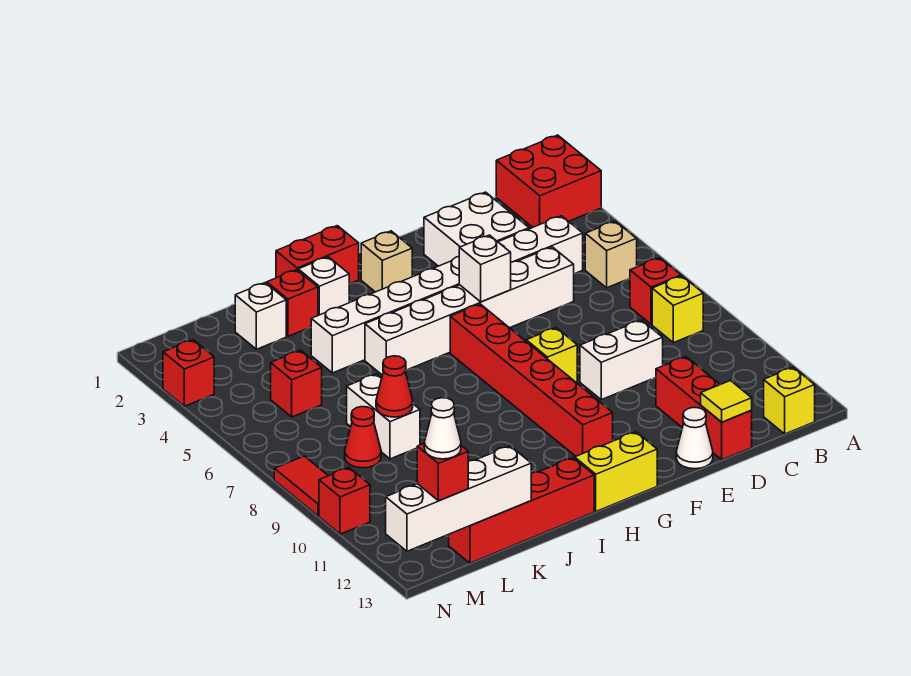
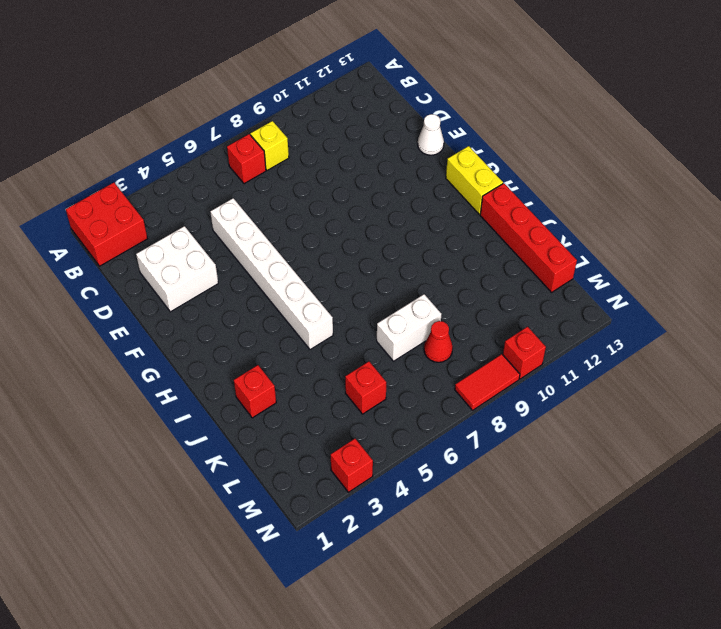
none -> tan 1x1 brick [585,221,637,288]
none -> yellow 1x1 brick [764,367,815,434]
none -> white 1x8 brick [311,216,583,373]
none -> white 1x2 brick [580,320,663,400]

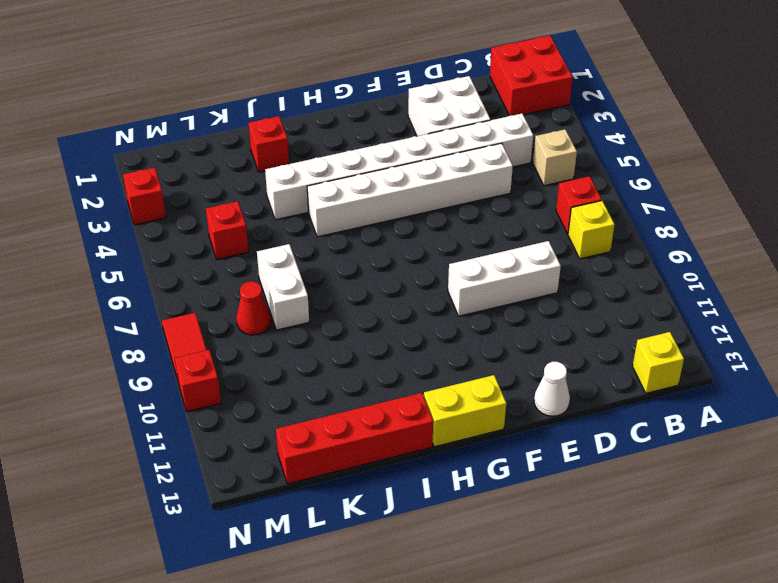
white 1x3 brick [448,241,561,316] -> white 1x2 brick [580,320,663,400]
none -> red 1x3 brick [656,357,752,460]
none -> yellow 1x1 brick [526,328,577,383]
none -> tan 1x1 brick [361,231,412,292]
none -> red 1x6 brick [450,304,613,456]

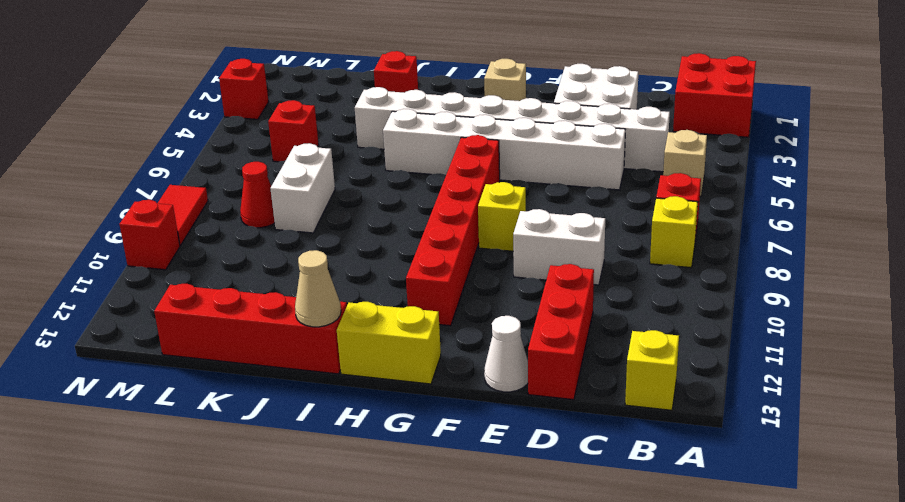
tan 1x1 cone [295,250,341,327] -> none
none -> red 1x2 brick [276,226,359,284]
none -> white 1x1 brick [298,257,349,315]
none -> white 1x1 brick [235,283,286,349]
none -> yellow 1x1 tile [701,381,752,422]

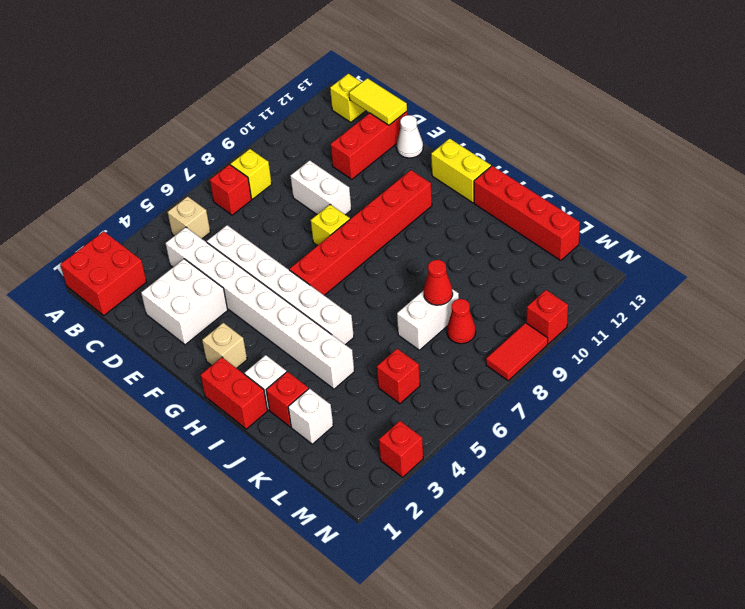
yellow 1x2 tile [349,78,407,125] -> yellow 1x1 tile [701,381,752,422]
none -> white 1x1 brick [459,235,511,302]
none -> white 1x4 brick [386,446,531,551]
none -> red 1x1 brick [417,444,468,501]
none -> white 1x1 cone [424,398,461,459]

